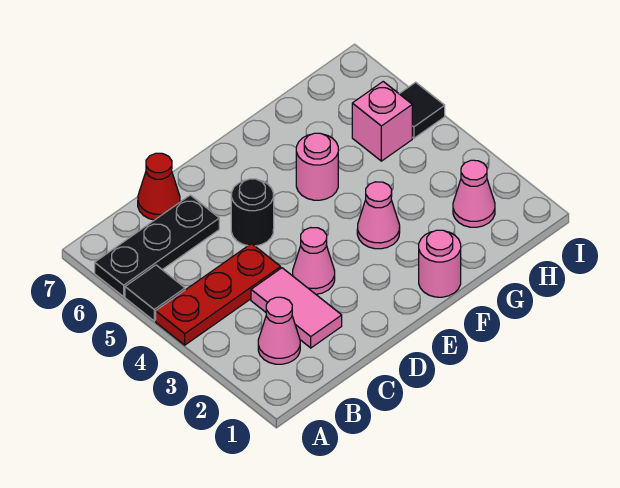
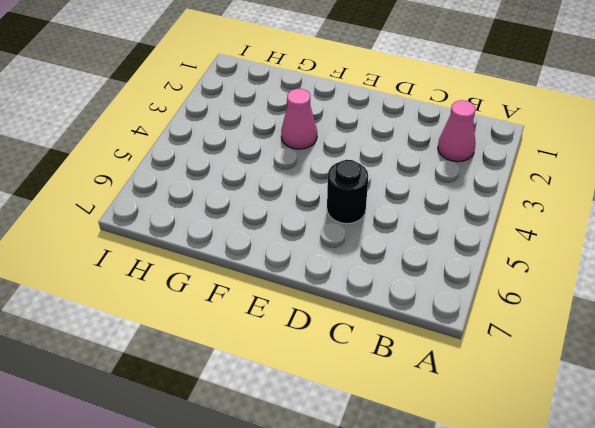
none -> red 1x3 plate [156,244,281,345]
none -> black 1x1 tile [125,265,185,321]
none -> black 1x3 plate [95,195,219,297]

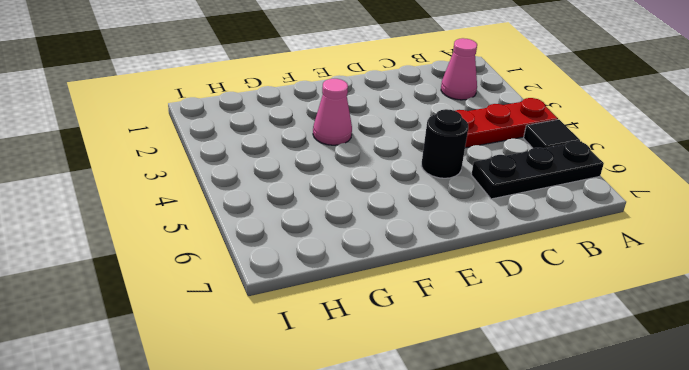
none -> pink 1x2 tile [251,268,342,348]
none -> red 1x1 cone [138,153,180,220]
none -> pink 1x1 cone [293,228,335,294]

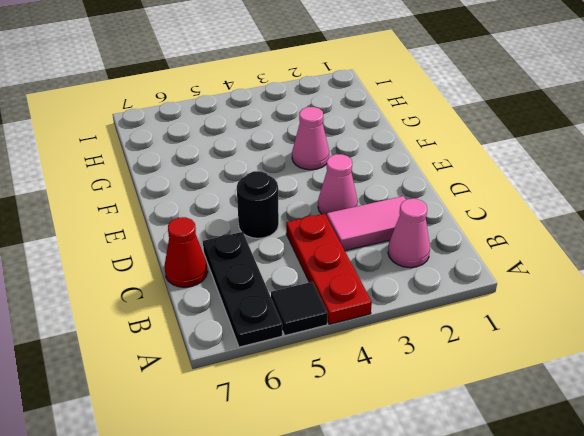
none -> pink 1x1 round brick [419,230,461,297]
none -> pink 1x1 round brick [296,133,338,200]
none -> pink 1x1 cone [453,160,495,227]

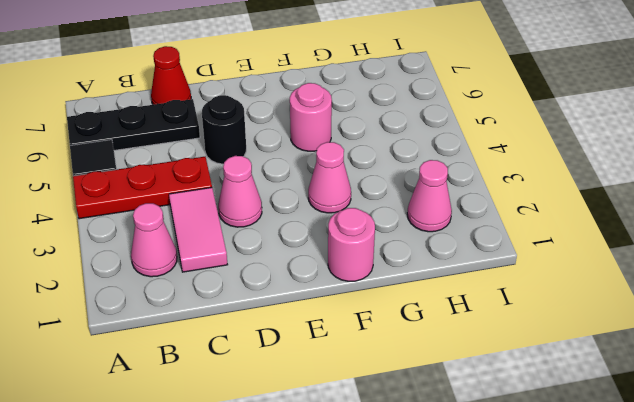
none -> pink 1x1 brick [352,82,412,161]
none -> black 1x1 tile [400,82,445,138]

